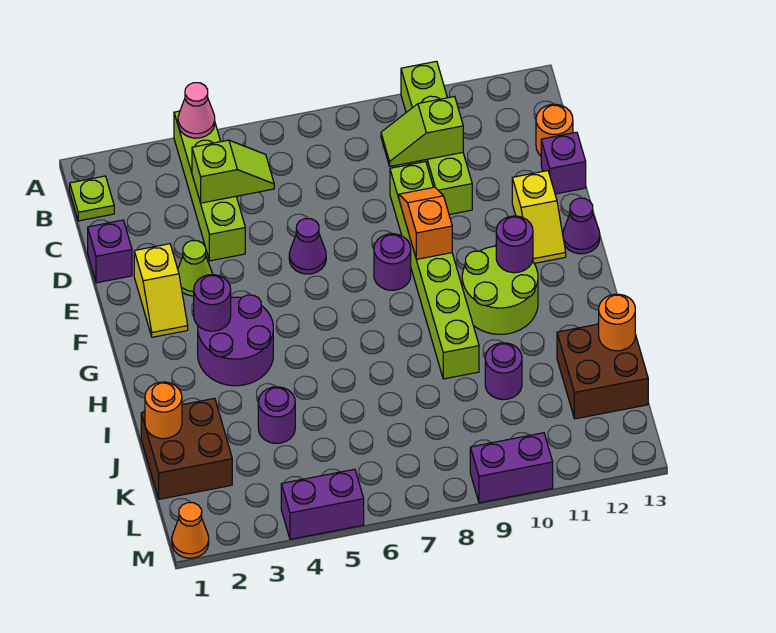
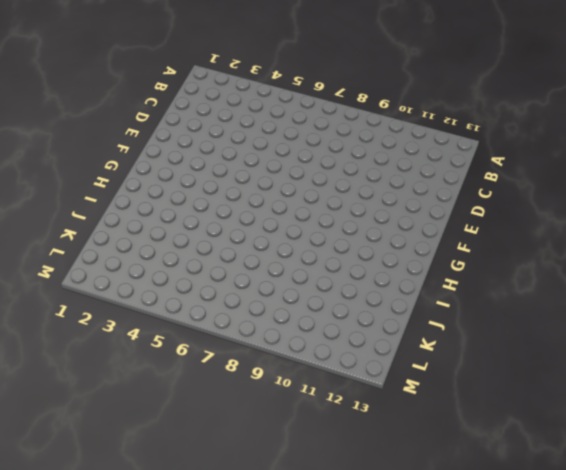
none -> lime 1x4 brick [174,111,245,261]
none -> lime 1x4 brick [401,61,472,214]
none -> lime 1x1 plate [70,176,114,221]
none -> orange 1x1 round brick [536,104,573,156]

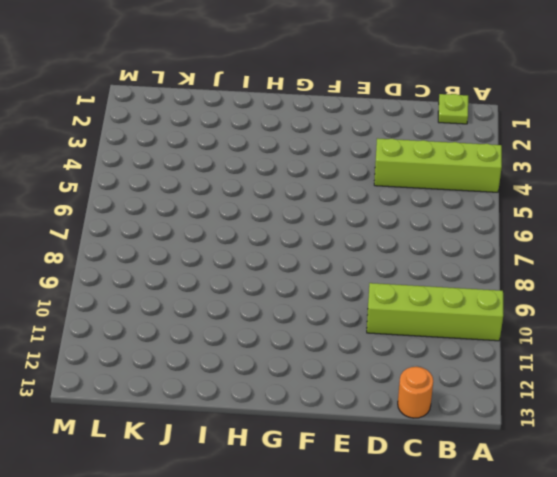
none -> purple 1x1 brick [88,220,132,283]
none -> lime 1x6 brick [390,162,479,379]
none -> purple 1x1 brick [541,132,586,194]
none -> yellow 1x2 slope [134,244,188,337]

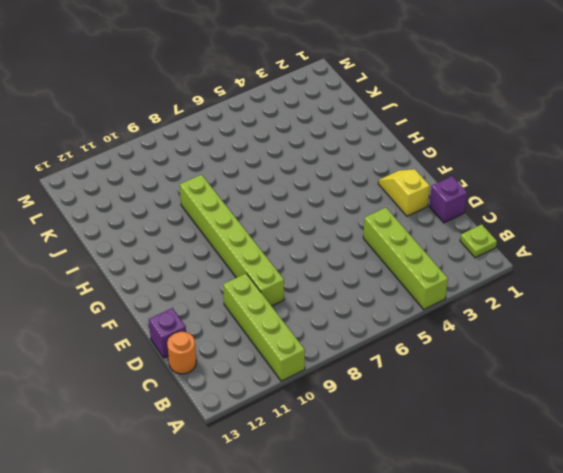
none -> lime 1x1 cone [178,241,212,296]
none -> purple 1x1 cone [289,219,326,274]
none -> yellow 1x2 slope [512,171,566,263]
none -> purple 1x1 round brick [374,234,411,290]

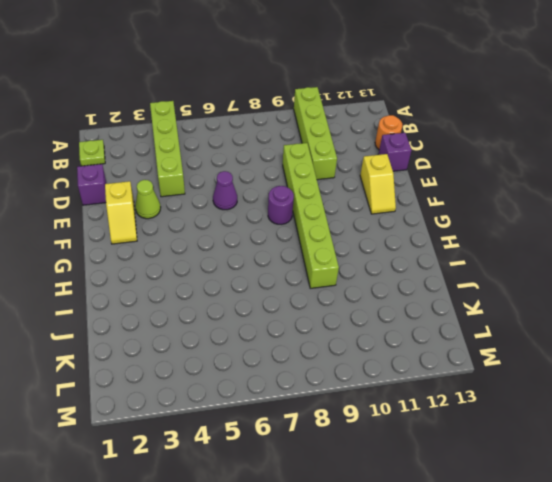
none -> purple 1x1 cone [563,198,600,254]
none -> purple 2x2 round brick [198,295,273,386]
none -> lime 2x2 round brick [462,246,538,334]
none -> brown 2x2 brick [141,398,232,499]

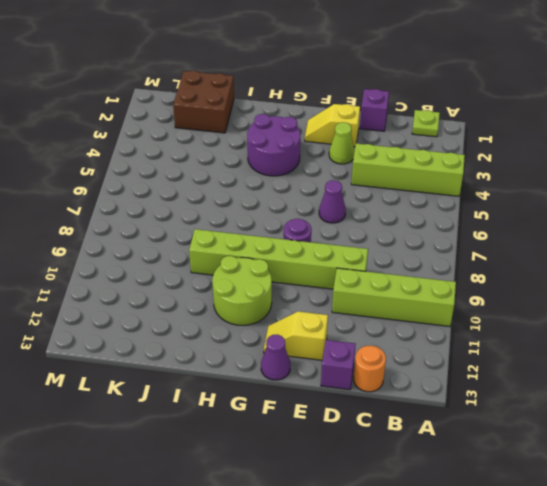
none -> purple 1x1 round brick [258,387,295,443]
none -> purple 1x1 round brick [485,343,522,400]
none -> brown 2x2 brick [557,324,648,419]
none -> orange 1x1 cone [172,503,209,558]

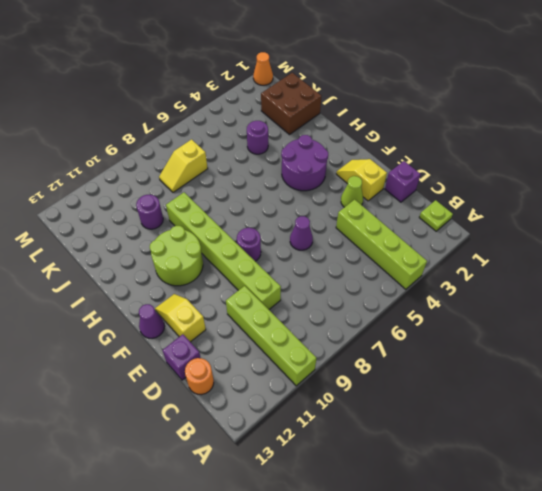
yellow 1x2 slope [159,139,208,192] -> none
none -> brown 2x2 brick [557,324,648,419]
none -> purple 1x2 brick [281,469,364,539]
none -> purple 1x2 brick [470,433,553,503]
none -> pink 1x1 cone [178,83,215,138]

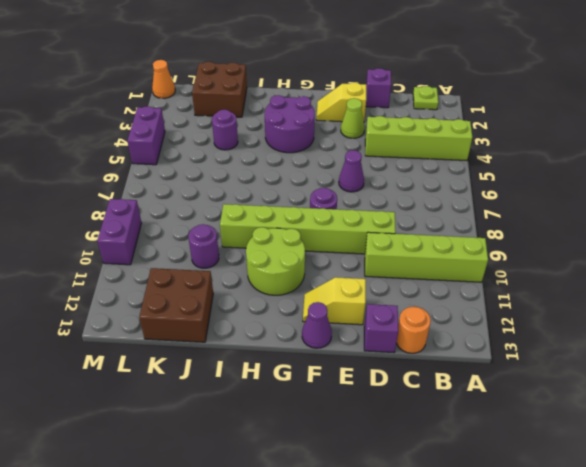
none -> pink 1x1 cone [178,83,215,138]
none -> lime 1x2 slope [192,140,274,203]
none -> lime 1x2 slope [381,96,463,166]
none -> orange 1x2 slope [399,187,452,259]

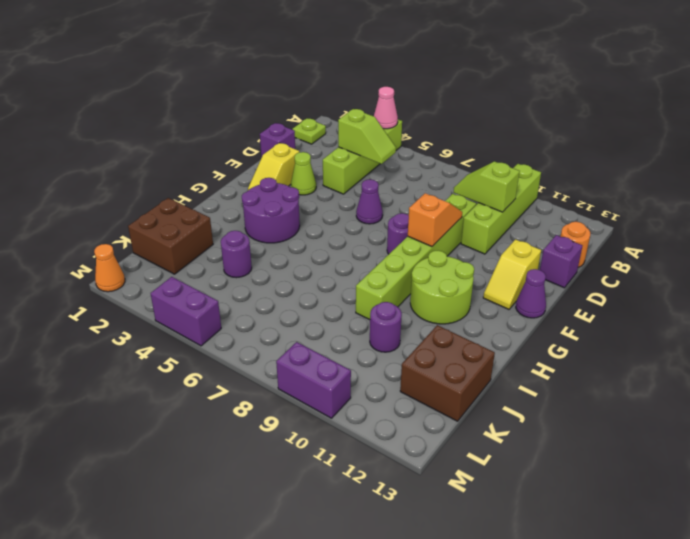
none -> purple 1x1 round brick [194,275,231,331]
none -> purple 1x1 round brick [496,216,533,273]
none -> orange 1x1 round brick [145,382,182,439]
none -> orange 1x1 round brick [599,294,635,351]

